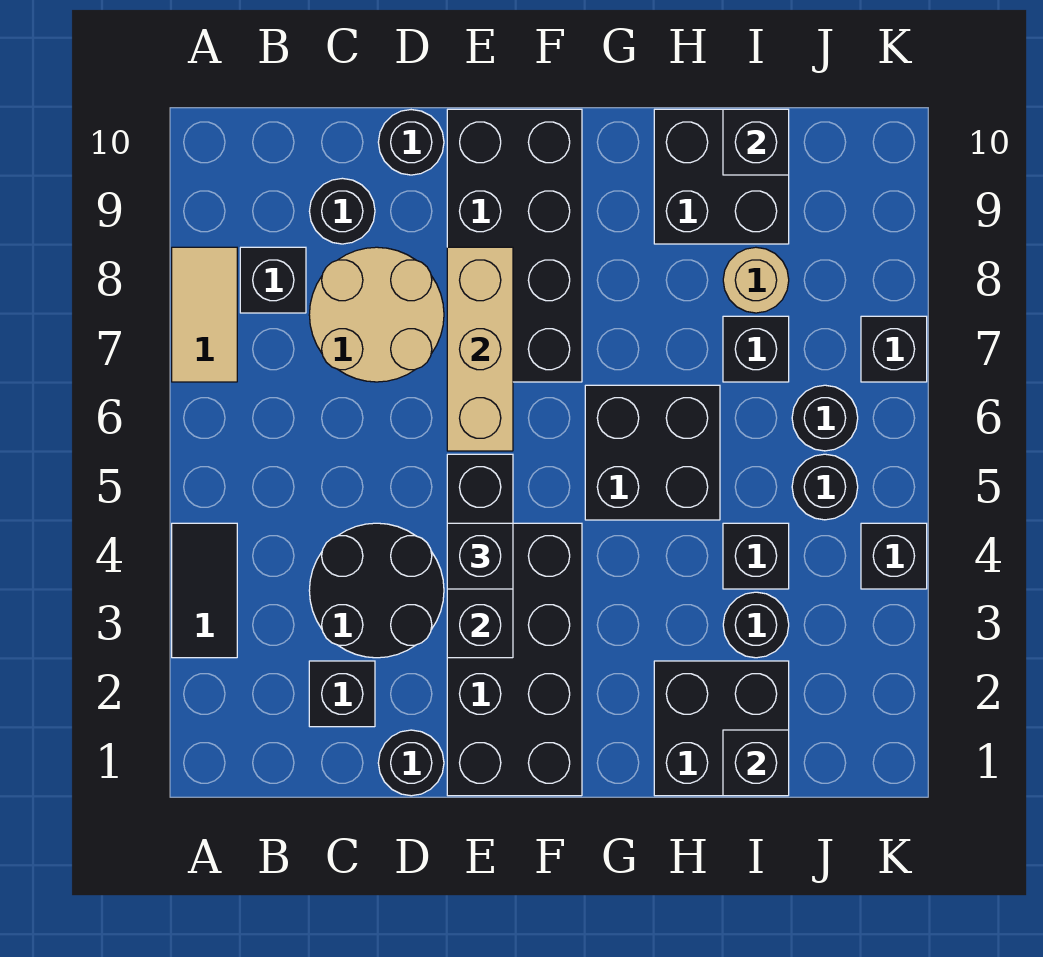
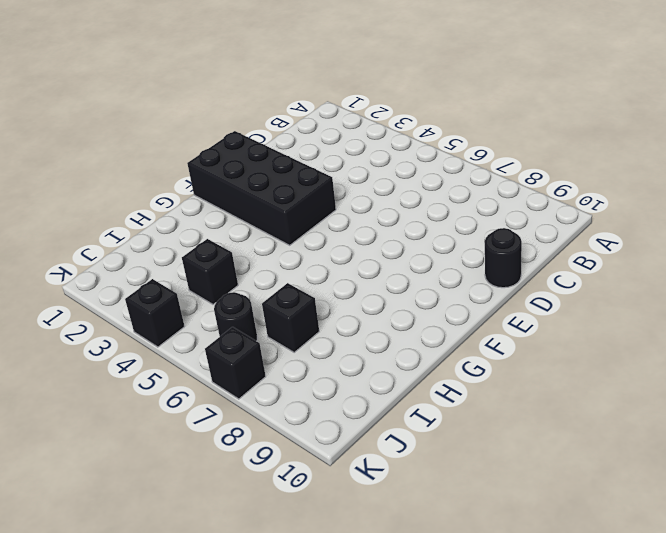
none -> black 1x2 tile [172,523,237,658]
none -> tan 1x2 tile [172,247,237,382]
none -> black 1x1 brick [240,247,306,313]

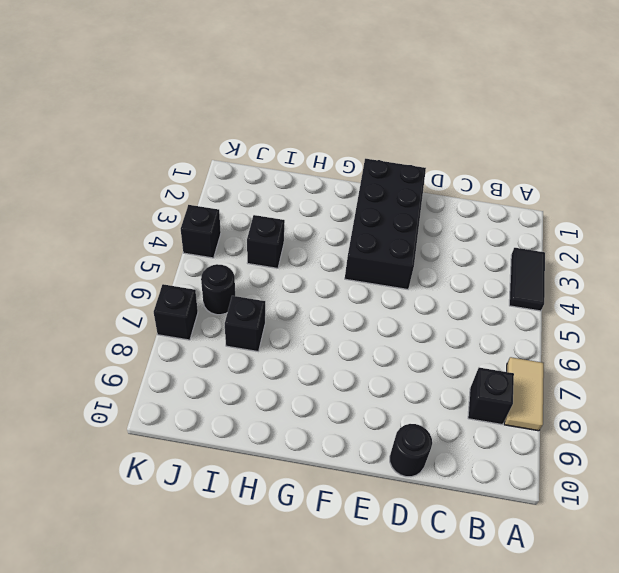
none -> black 1x1 brick [309,661,375,727]
none -> black 2x2 round brick [309,523,444,658]
none -> tan 2x2 round brick [309,247,444,382]

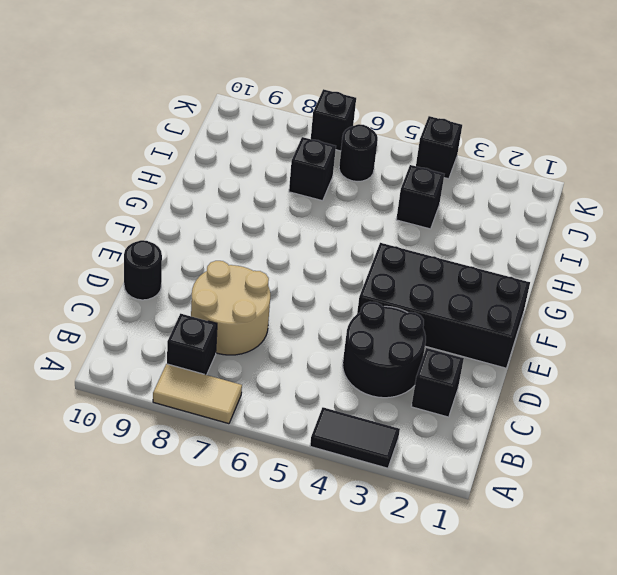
none -> black 1x1 round brick [309,178,375,244]
none -> black 1x1 round brick [378,730,444,796]
none -> black 2x4 brick [447,109,582,382]

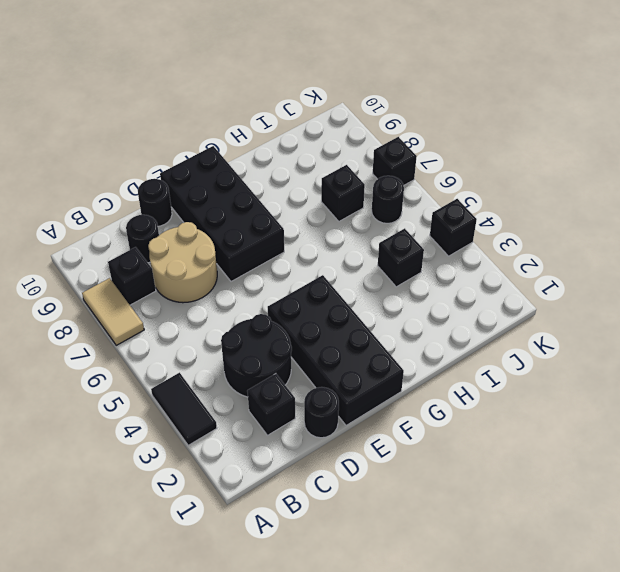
none -> black 2x2 brick [585,385,720,520]
none -> black 2x2 brick [654,661,789,796]
none -> black 2x2 brick [654,109,789,244]

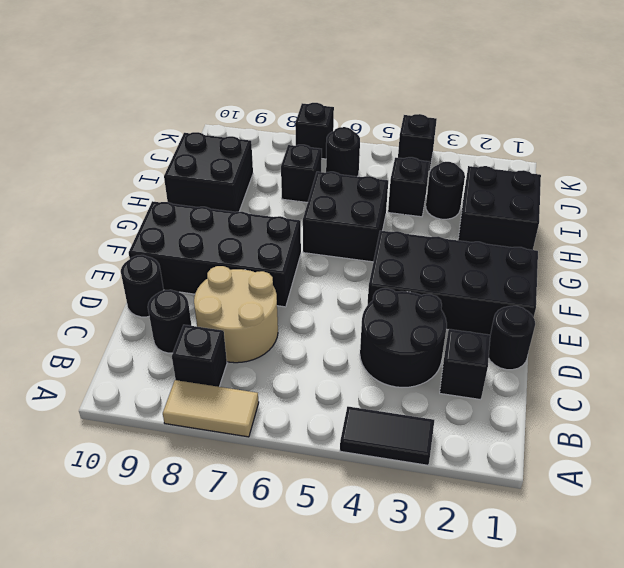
none -> tan 1x1 round brick [723,247,789,313]
none -> black 1x1 round brick [792,454,858,520]
none -> black 1x3 brick [447,454,513,658]

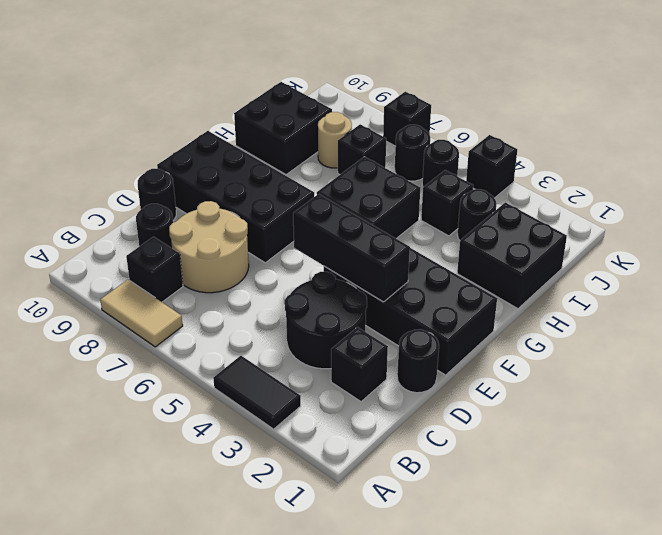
none -> tan 1x3 brick [447,247,513,451]
none -> black 1x1 brick [723,730,789,796]
none -> black 1x1 brick [723,109,789,175]

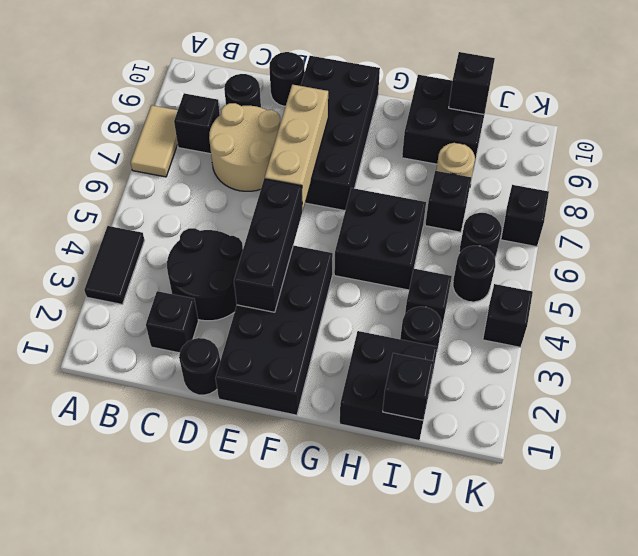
none -> black 1x1 brick [447,523,513,589]

